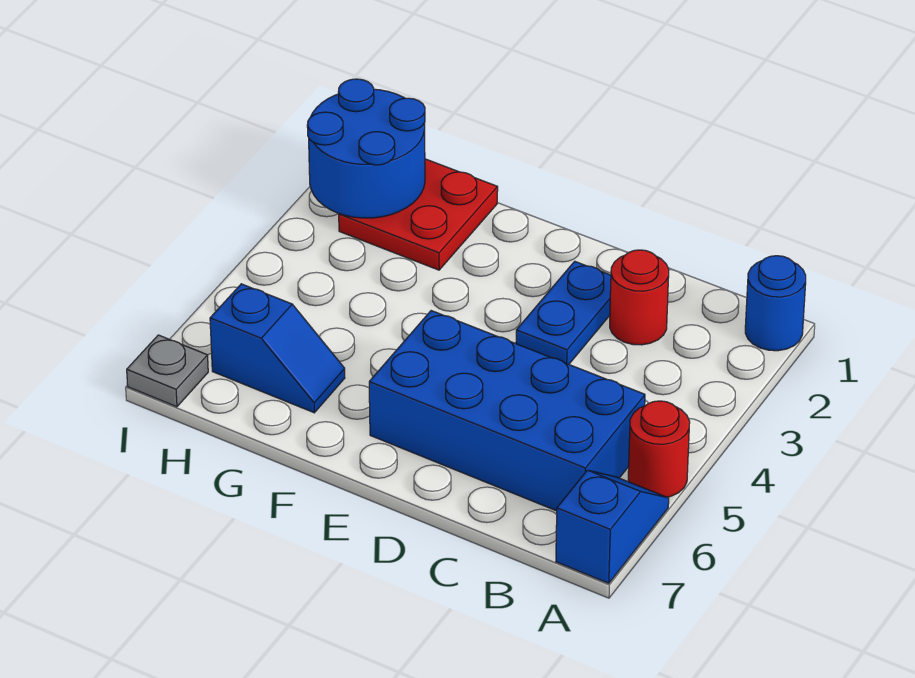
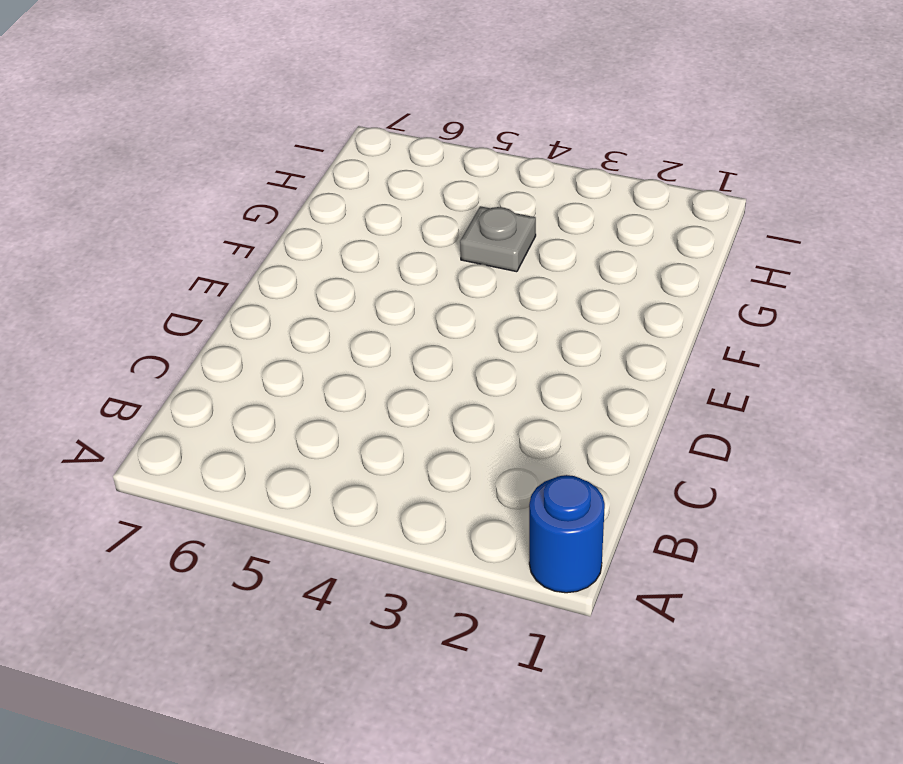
grey 1x1 plate [460,206,536,272] -> grey 1x1 plate moved to [127,335,208,407]
none -> red 1x1 round brick [628,401,690,497]
none -> blue 1x2 slope [556,470,669,583]

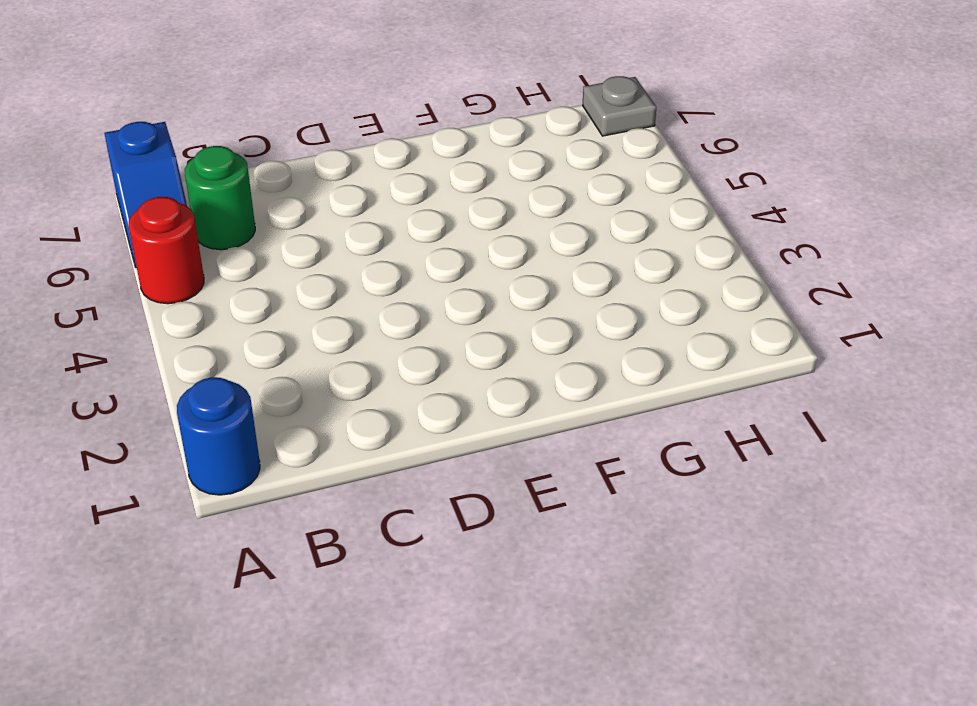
green 1x1 round brick [185,146,255,250] -> blue 2x4 brick [369,311,645,511]
none -> red 1x1 round brick [610,250,669,345]
none -> blue 1x2 plate [516,261,611,364]

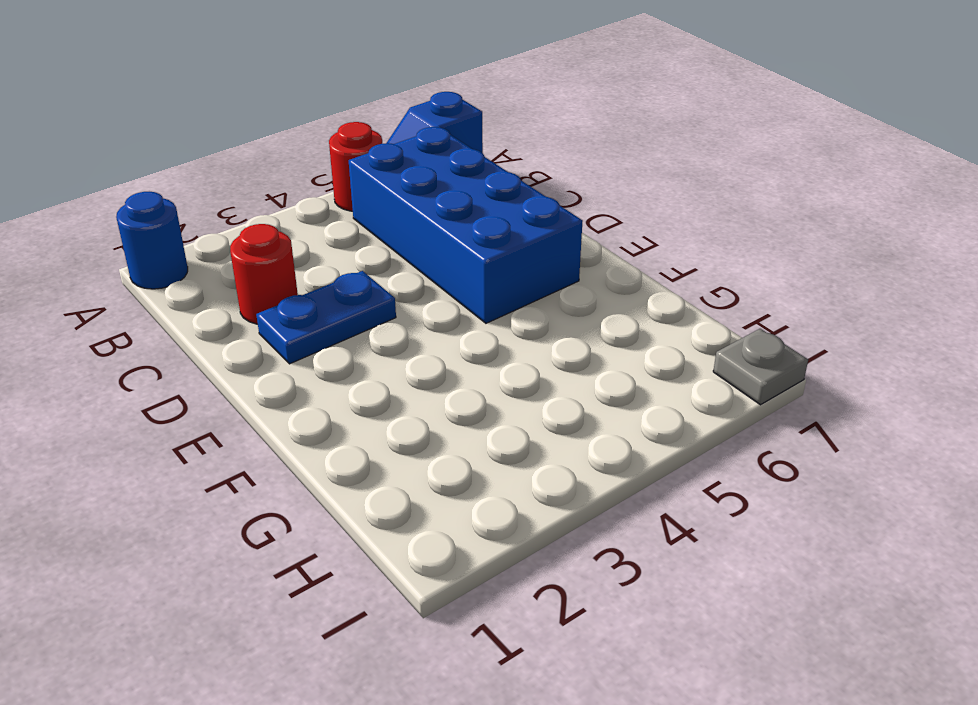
none -> red 2x2 plate [339,159,498,270]
none -> blue 1x2 slope [210,284,345,413]

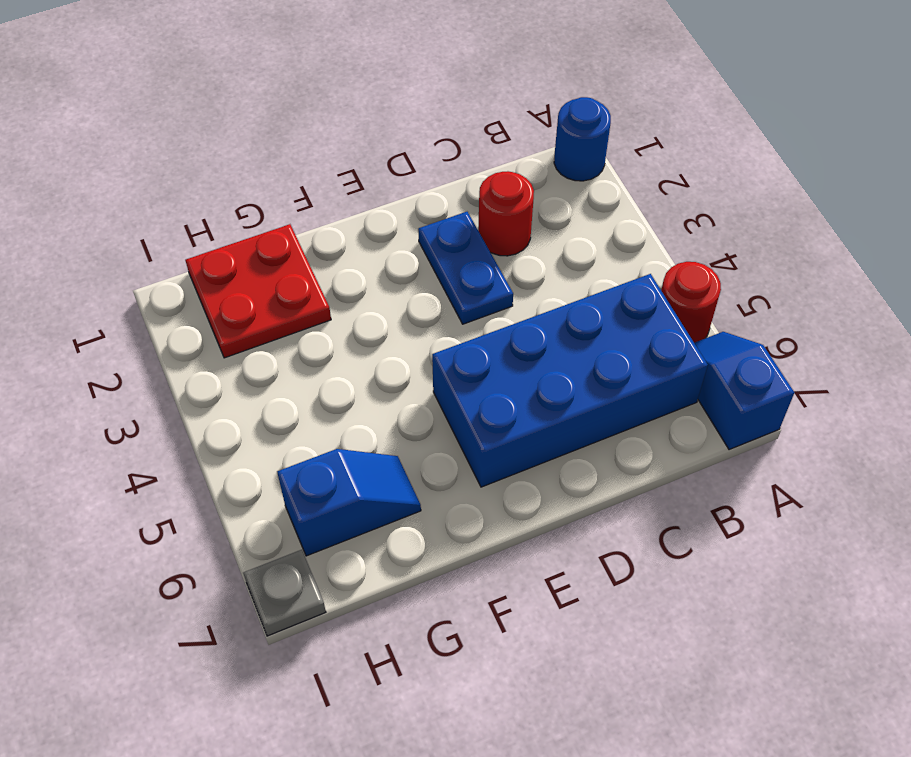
none -> blue 2x2 round brick [307,79,425,218]

